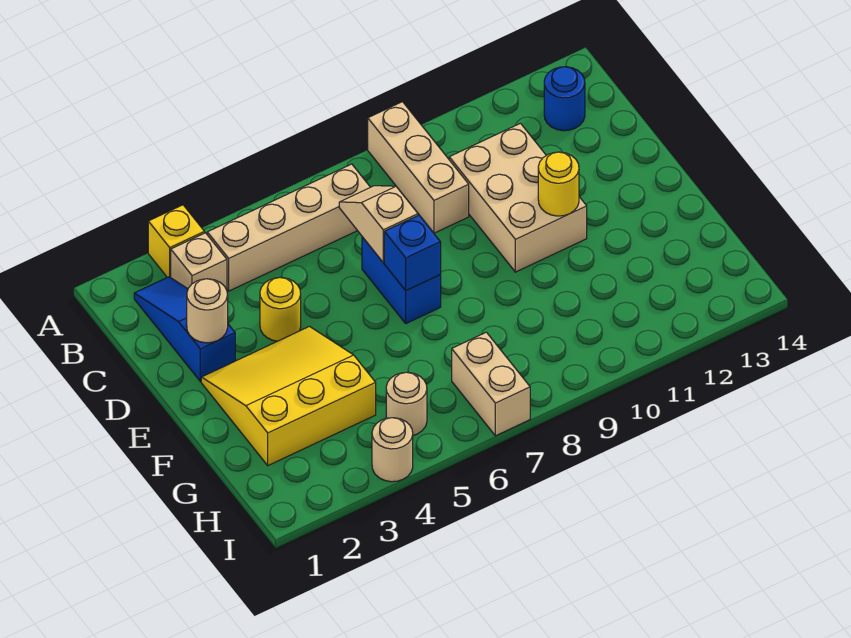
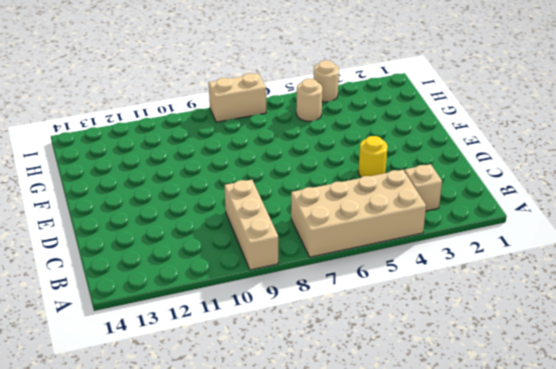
tan 2x4 brick [291,170,426,257] -> tan 1x4 brick [207,164,370,291]
tan 1x2 brick [209,73,266,122] -> tan 1x2 brick turned to [452,332,530,436]
none -> yellow 1x1 brick [148,205,205,277]
none -> blue 1x3 slope [134,277,235,382]
none -> blue 1x1 round brick [544,67,585,131]

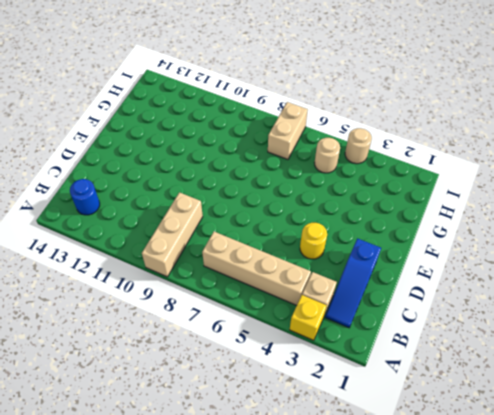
none -> tan 2x3 brick [449,123,587,272]
none -> blue 1x2 brick [362,237,441,323]
none -> yellow 3x3 slope [201,326,376,466]

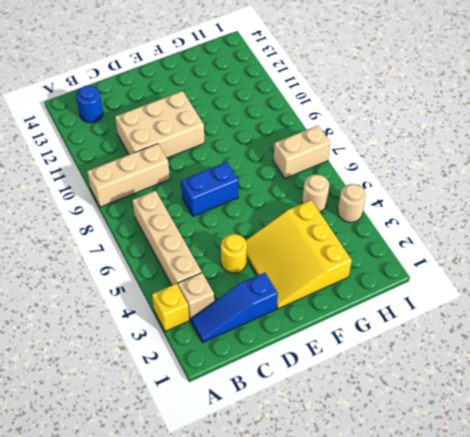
none -> tan 1x2 slope [339,186,418,262]
none -> tan 1x1 round brick [187,279,228,343]
none -> blue 1x1 brick [384,215,441,291]

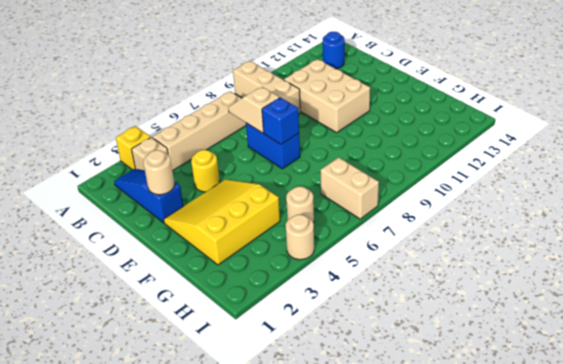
none -> yellow 1x1 round brick [538,152,579,216]

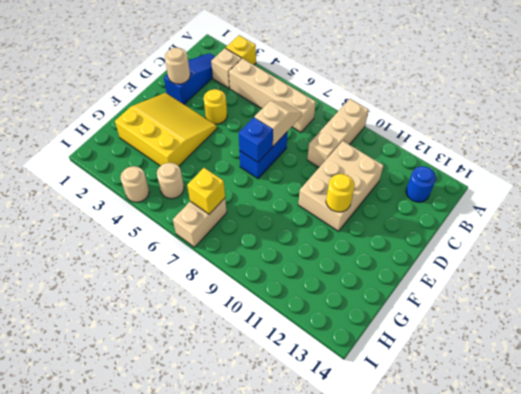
yellow 1x1 brick [187,168,225,214] -> none

